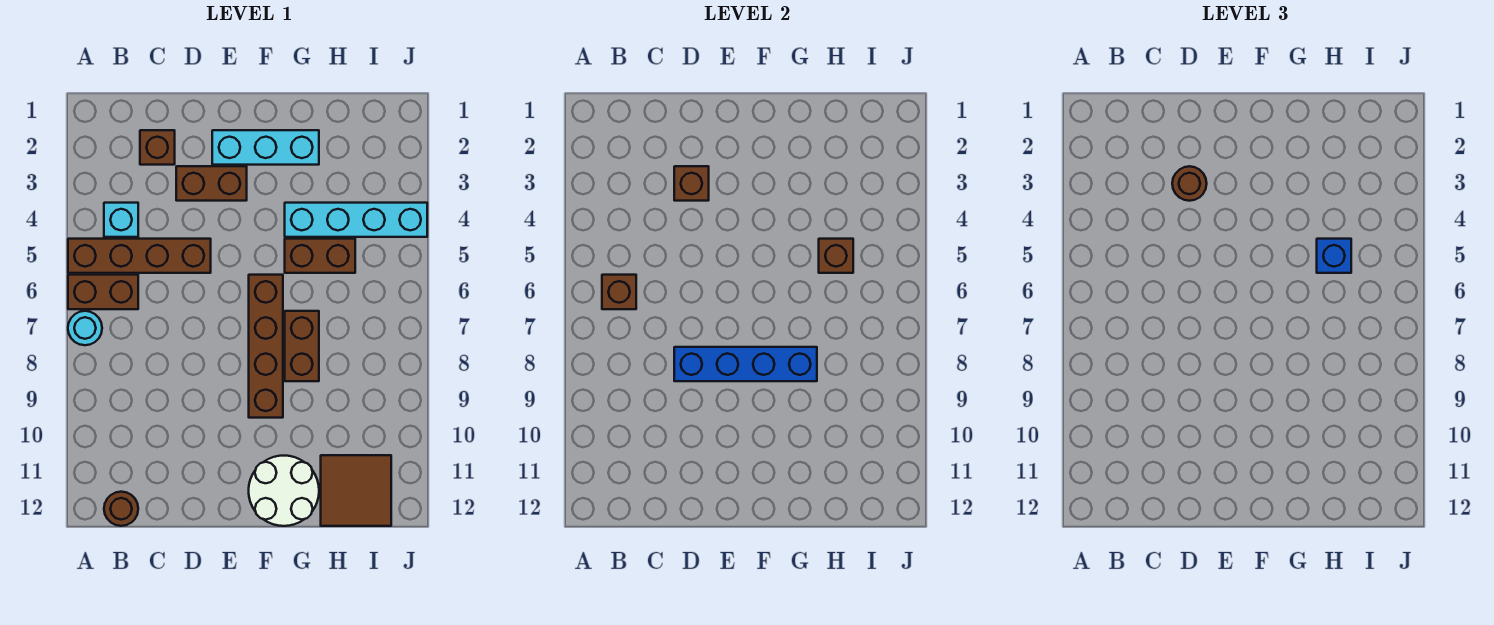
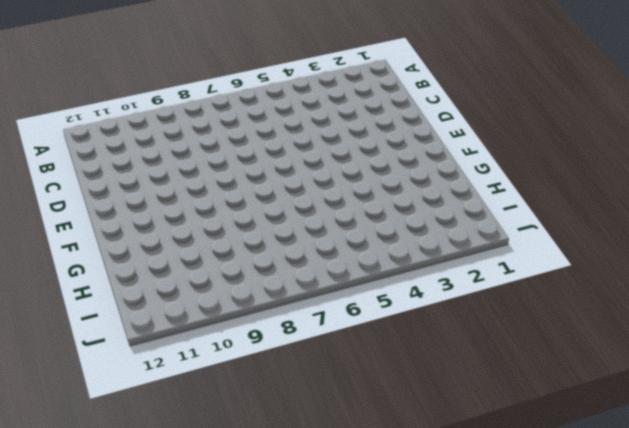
none -> brown 1x4 brick [68,239,211,273]
none -> brown 1x2 brick [68,275,138,309]
none -> cyan 1x1 round brick [68,311,102,345]

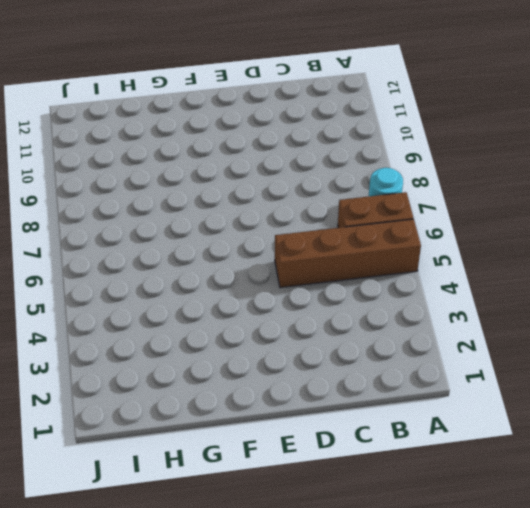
none -> cyan 1x1 brick [104,203,138,237]
none -> brown 1x1 round brick [104,492,138,526]
none -> brown 1x1 brick [140,130,175,165]

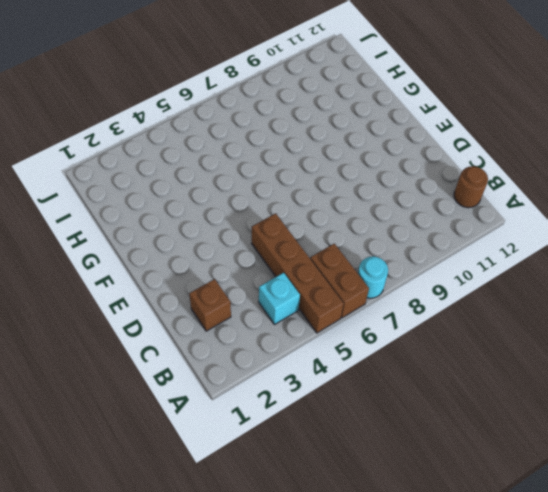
none -> brown 1x2 brick [176,166,247,201]
none -> cyan 1x3 brick [212,130,319,165]
none -> brown 1x4 brick [249,275,283,418]

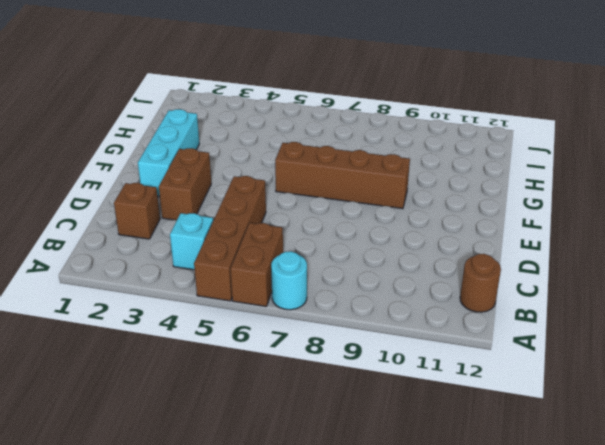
none -> white 2x2 round brick [249,456,319,526]
none -> cyan 1x4 brick [285,203,427,237]
none -> brown 1x2 brick [285,239,355,273]

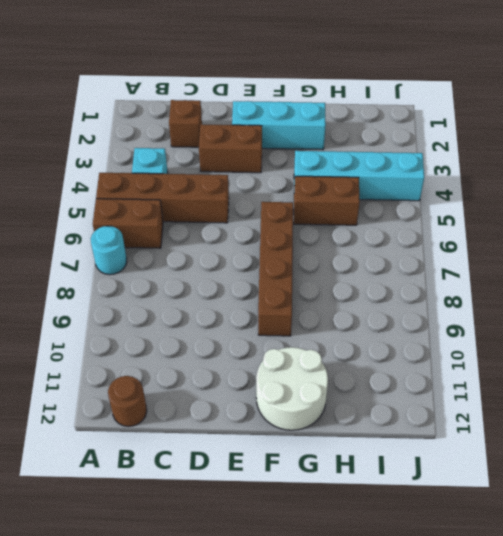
none -> brown 1x2 brick [285,311,319,381]
none -> brown 2x2 tile [321,455,391,526]
none -> brown 1x1 brick [602,275,636,309]

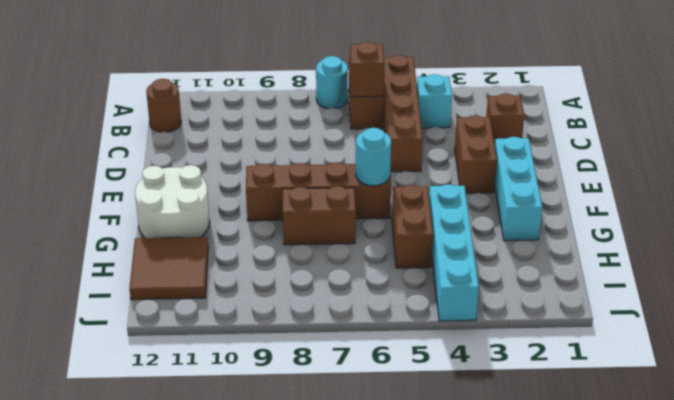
cyan 1x1 round brick [356,128,391,186] -> none
none -> brown 1x1 brick [674,166,709,201]
none -> blue 1x4 brick [674,347,817,381]
none -> brown 1x1 brick [819,239,853,273]

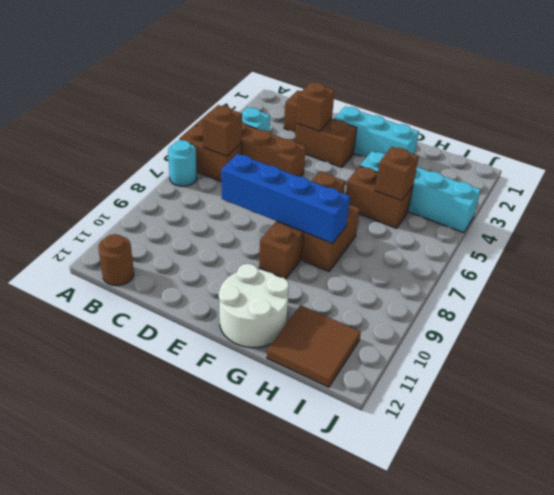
none -> brown 1x1 round brick [1172,166,1207,201]
none -> blue 1x1 brick [1317,239,1351,273]

